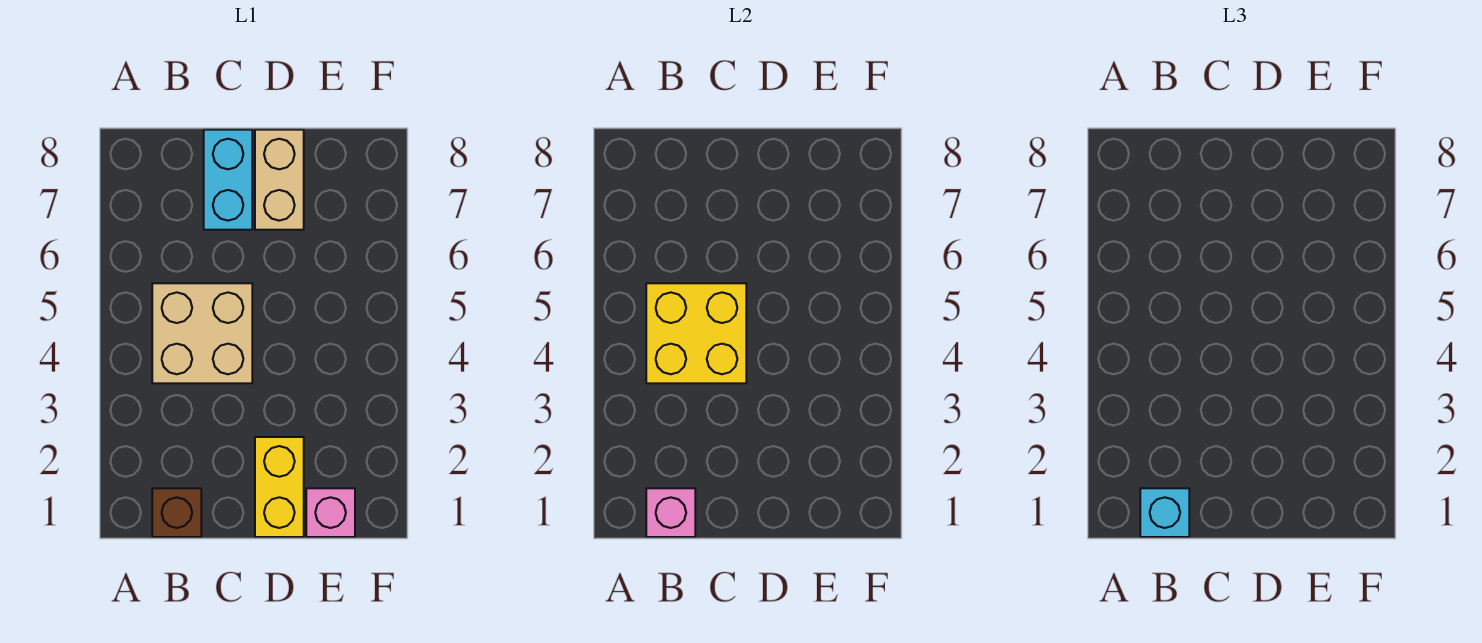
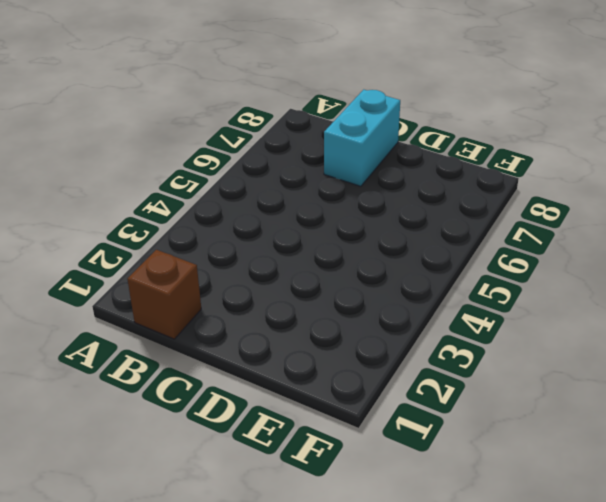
none -> tan 2x2 brick [152,283,252,383]
none -> yellow 1x2 brick [255,437,304,537]

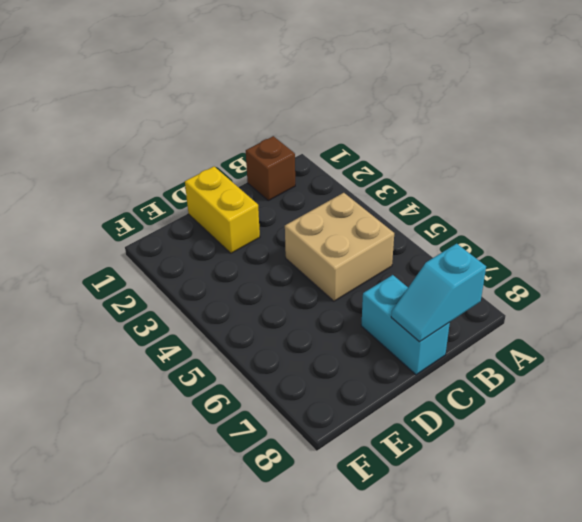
cyan 1x2 slope [391,244,486,342] -> none
none -> tan 1x2 brick [255,130,304,230]
none -> pink 1x1 brick [306,488,355,537]

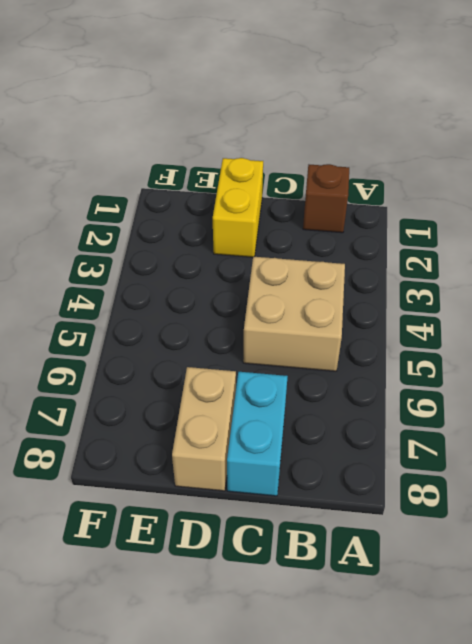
none -> pink 1x1 brick [306,488,355,537]
none -> pink 1x1 brick [646,488,695,537]

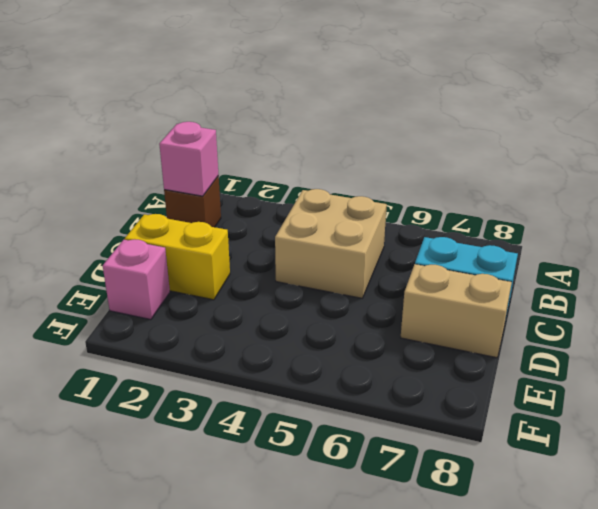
none -> yellow 2x2 brick [646,283,746,383]
none -> cyan 1x1 brick [1140,488,1189,537]

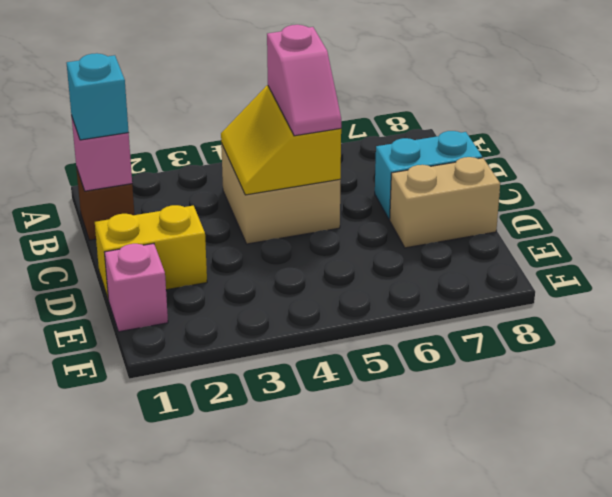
yellow 2x2 slope [221,86,341,195] -> yellow 2x2 brick [646,283,746,383]
pink 1x2 slope [267,25,341,136] -> none

